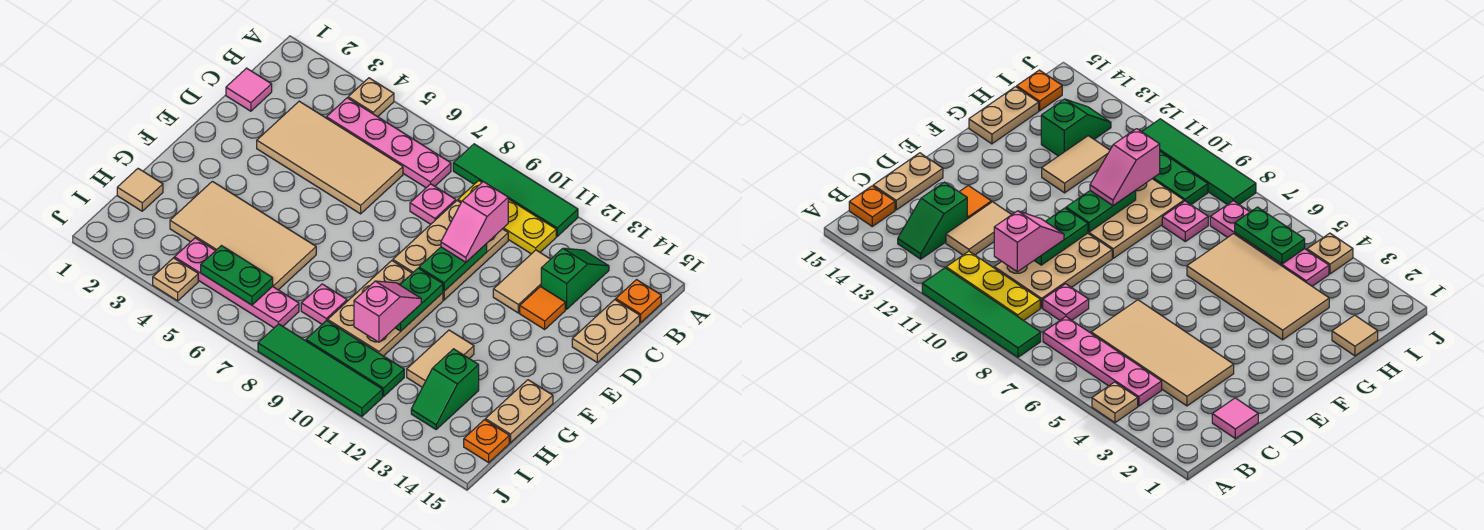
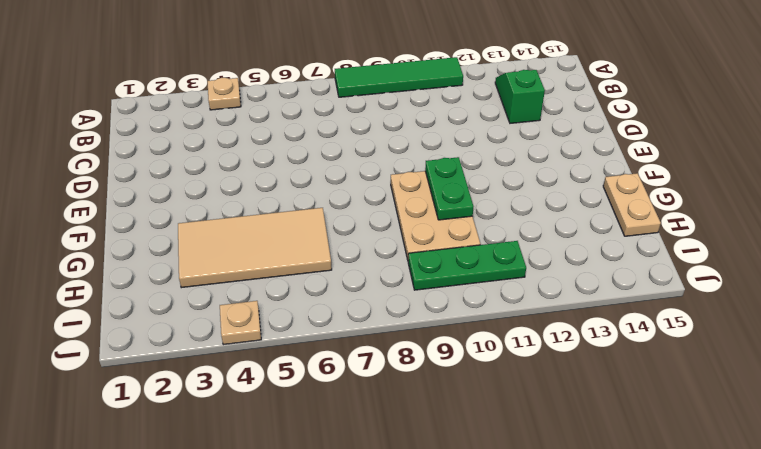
none -> pink 1x4 plate [326,98,451,188]
none -> yellow 1x3 plate [458,180,556,254]
none -> orange 1x1 plate [616,280,661,322]
none -> pink 1x1 tile [226,68,272,111]

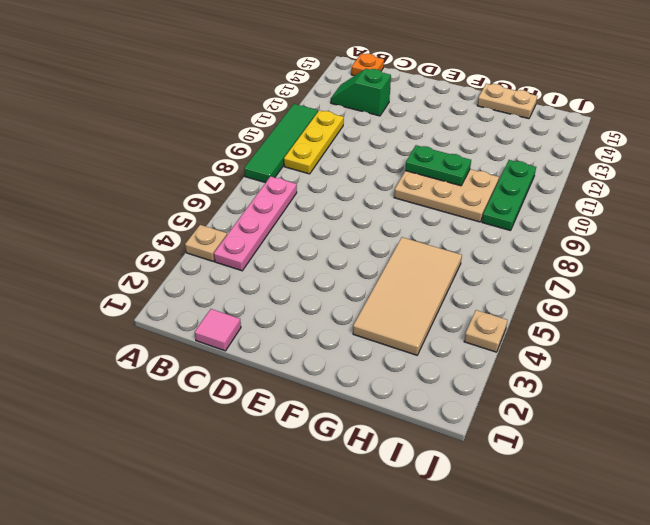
none -> tan 2x4 tile [257,101,403,214]
none -> pink 1x1 plate [410,184,456,224]
none -> tan 2x3 plate [393,201,508,300]
none -> tan 1x2 tile [493,250,550,313]

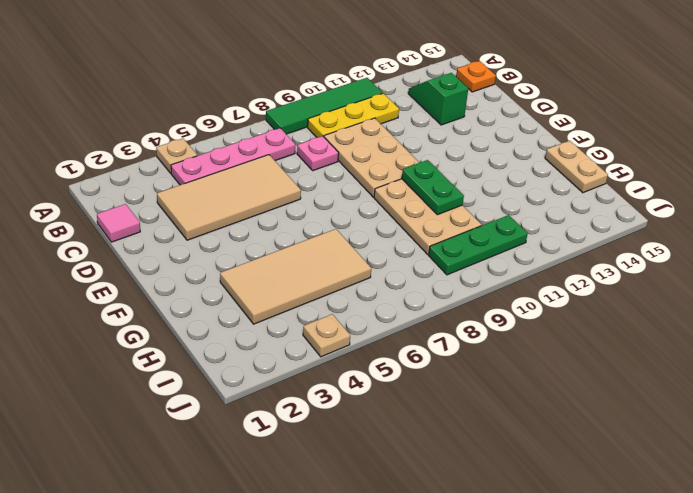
none -> tan 1x2 tile [493,250,550,313]
none -> tan 1x2 plate [572,300,640,362]
none -> orange 1x1 tile [520,287,565,329]
none -> tan 1x2 tile [407,330,474,387]

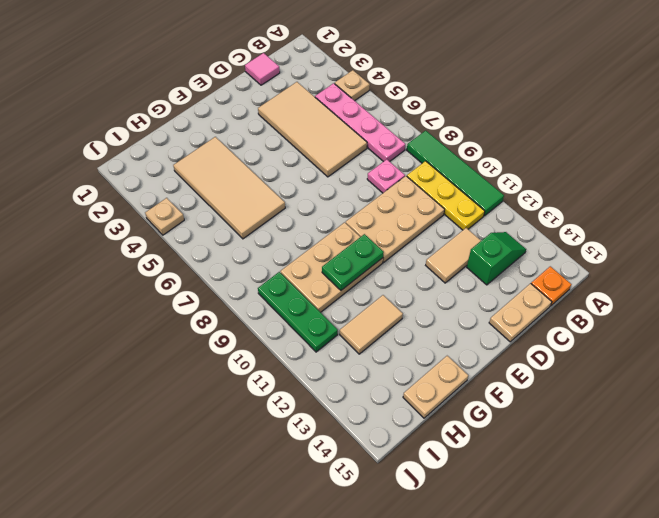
none -> orange 1x1 tile [520,287,565,329]
none -> tan 1x1 tile [117,169,163,211]
none -> pink 1x1 plate [301,284,347,324]
none -> green 1x2 slope [411,349,479,429]

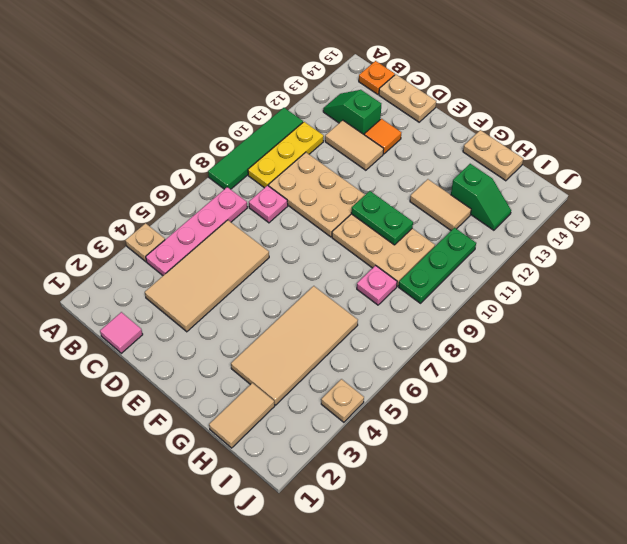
tan 1x2 tile [209,383,275,448] -> tan 1x1 tile [117,169,163,211]
none -> pink 1x4 plate [174,238,299,328]
none -> orange 1x1 plate [464,420,509,463]
none -> green 1x4 tile [258,324,383,417]
none -> green 1x2 plate [419,244,487,291]

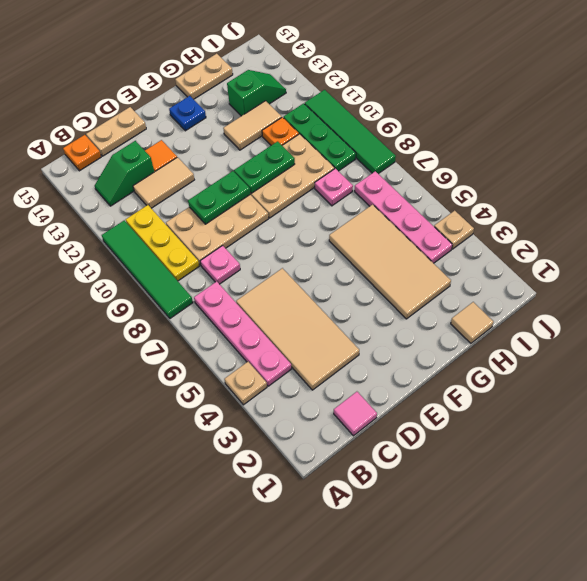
blue 1x1 plate [169,96,206,131] -> none
orange 1x1 plate [262,117,299,145] -> orange 1x1 plate moved to [464,420,509,463]
none -> green 1x2 plate [201,246,273,305]
none -> pink 1x2 slope [441,182,508,262]
none -> pink 1x2 slope [354,281,421,342]

